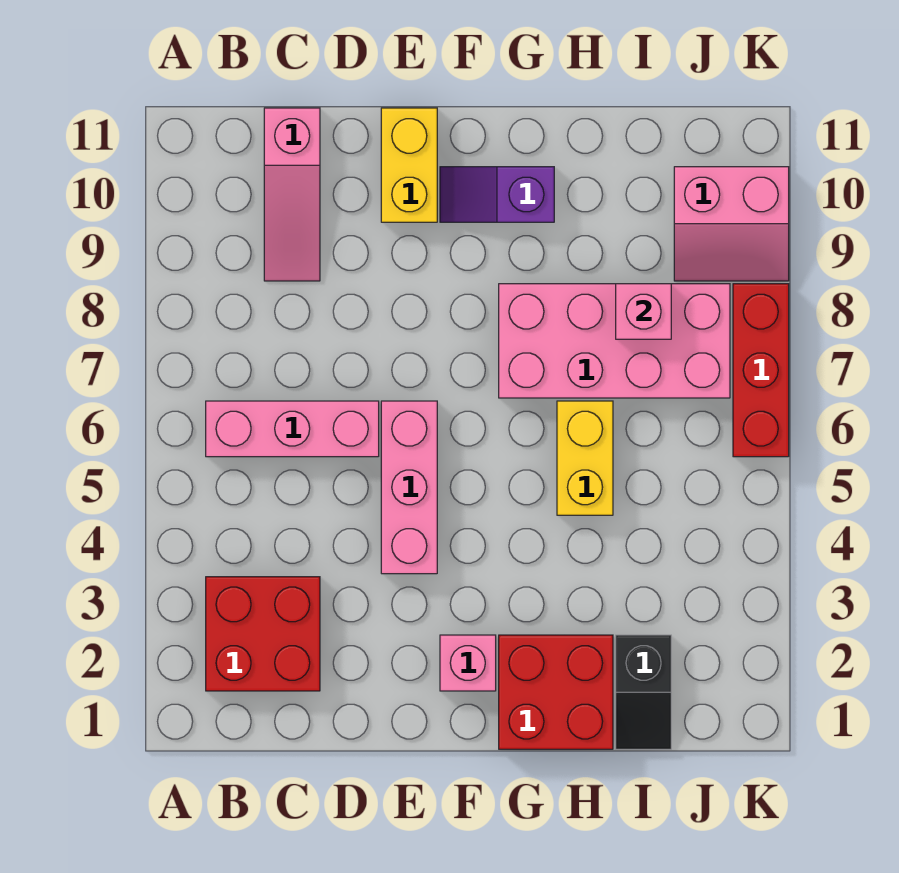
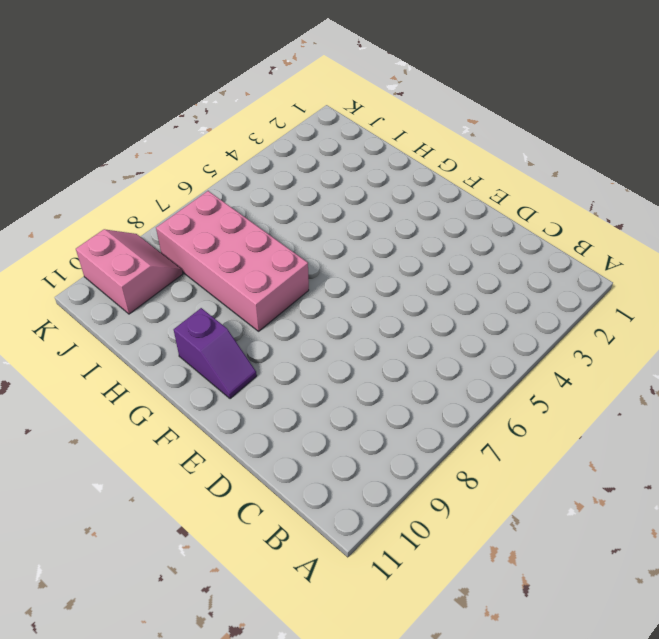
none -> red 2x2 brick [206,577,320,691]
none -> pink 1x3 brick [206,401,379,457]
none -> pink 1x3 slope [264,108,320,281]

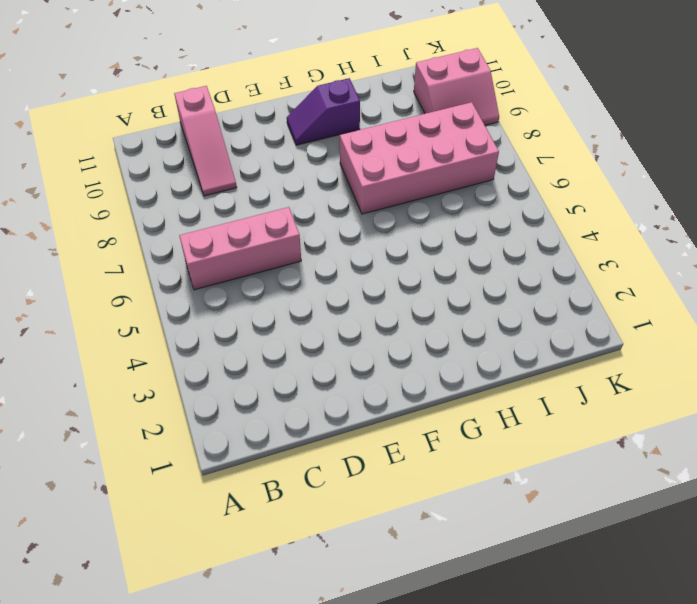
none -> red 2x2 brick [206,577,320,691]
none -> pink 1x3 brick [381,401,437,574]
none -> yellow 1x2 brick [381,108,437,222]

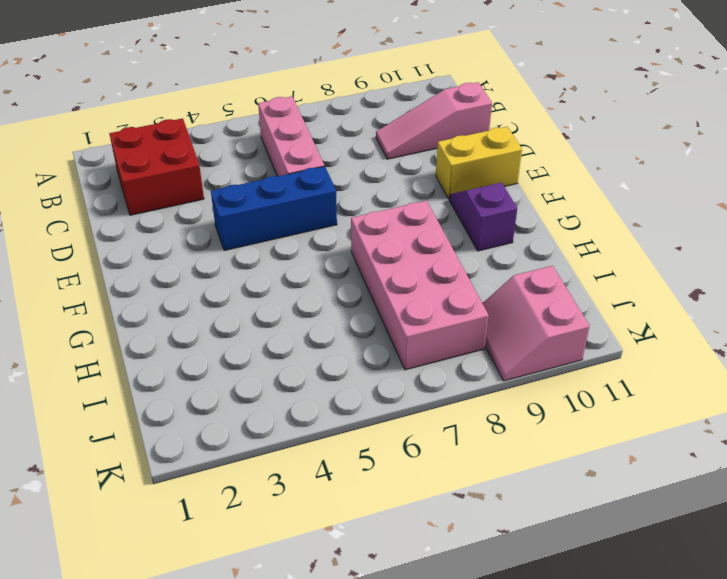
blue 1x3 brick [211,166,337,251] -> pink 1x3 brick [381,401,437,574]
none -> pink 1x1 brick [440,635,496,691]
none -> red 2x2 brick [499,635,613,749]
none -> yellow 1x2 brick [557,401,613,515]

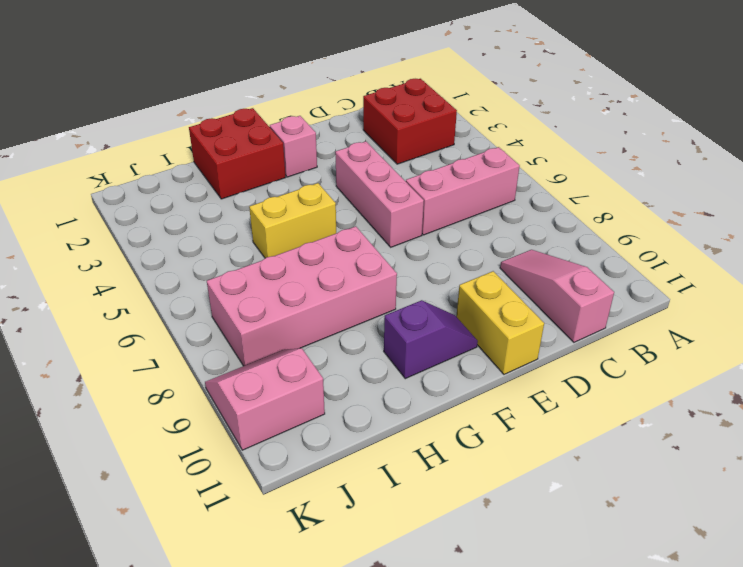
yellow 1x2 brick [249,183,336,258] -> yellow 1x2 brick turned to [557,401,613,515]
none -> black 1x2 slope [616,635,671,749]
none -> red 1x3 brick [733,284,789,457]
none -> pink 1x1 brick [616,284,671,339]

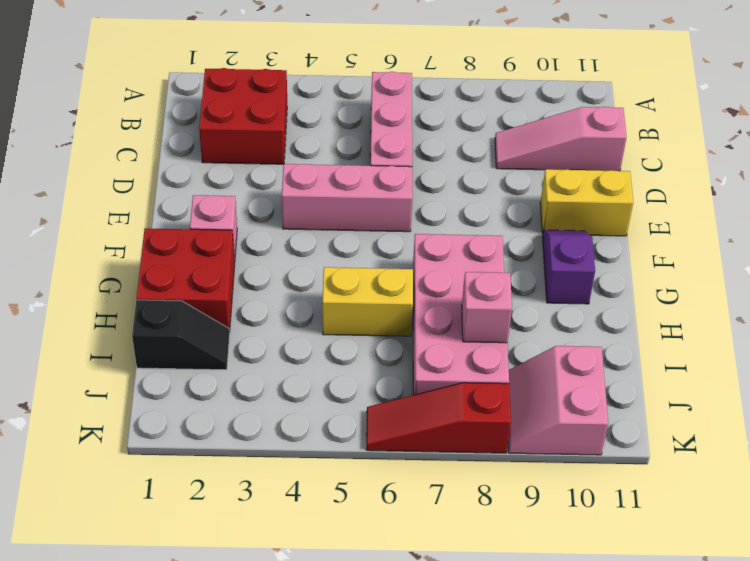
black 1x2 slope [132,300,230,370] -> black 1x2 slope turned to [616,635,671,749]
red 1x3 slope [366,383,511,453] -> red 1x3 brick [733,284,789,457]

